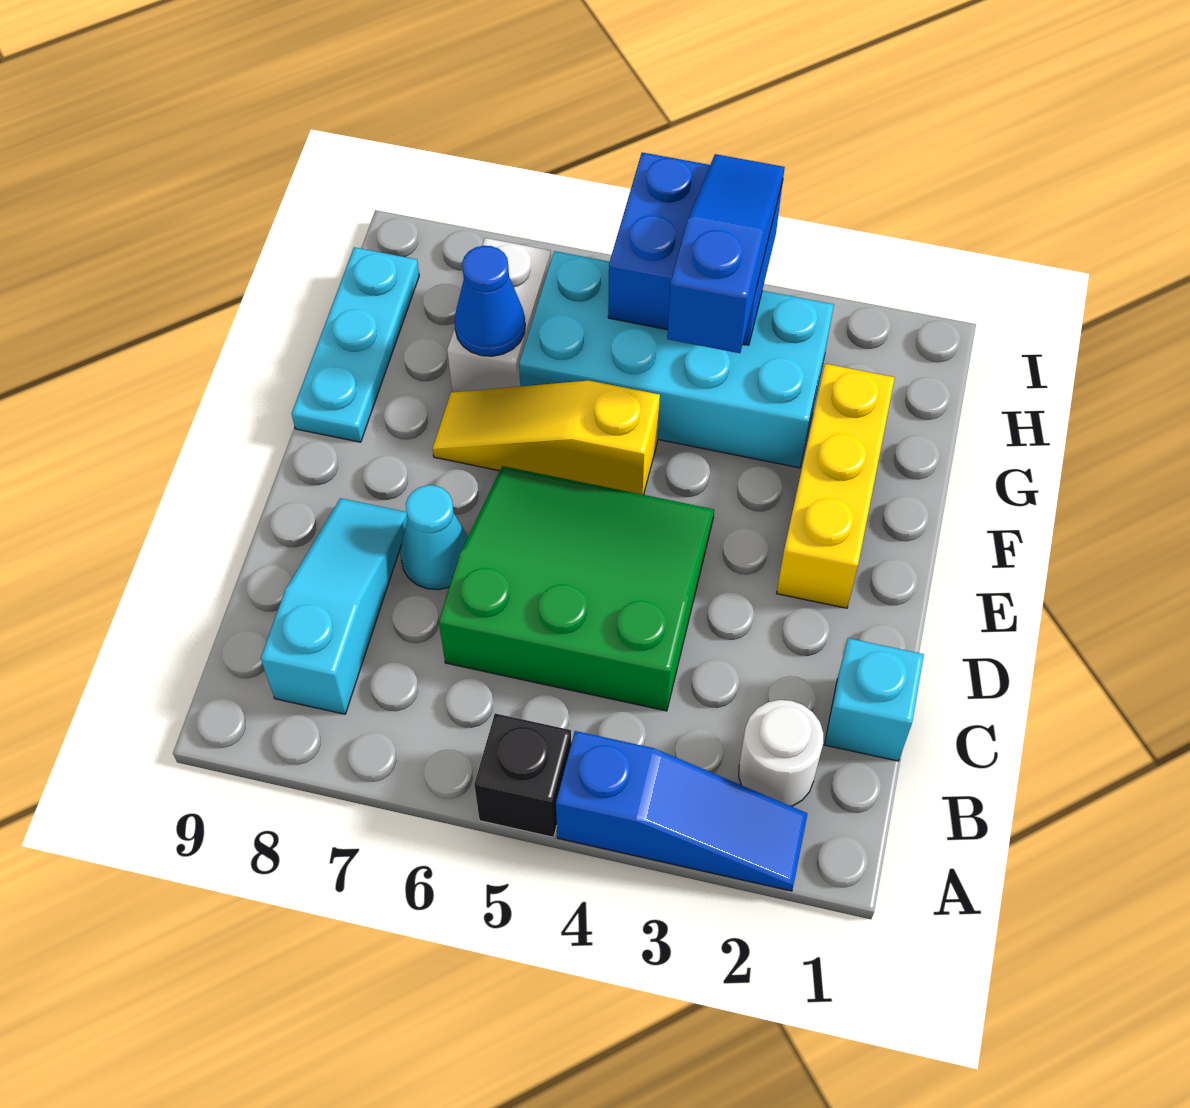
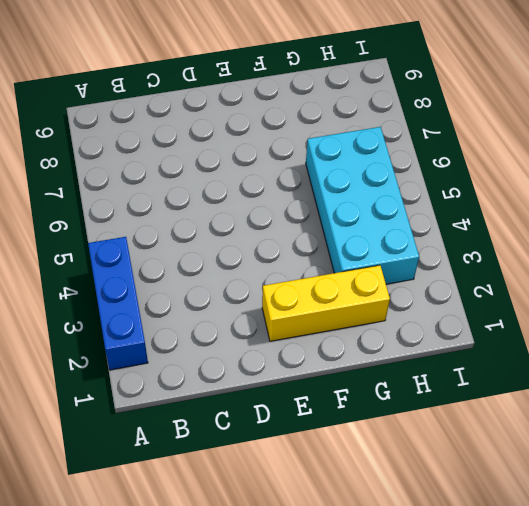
blue 1x3 brick [88,237,148,370] -> blue 1x3 slope [556,731,807,891]
none -> black 1x1 brick [474,713,571,837]
none -> white 1x1 round brick [739,700,823,806]
none -> cyan 1x3 slope [261,498,408,714]

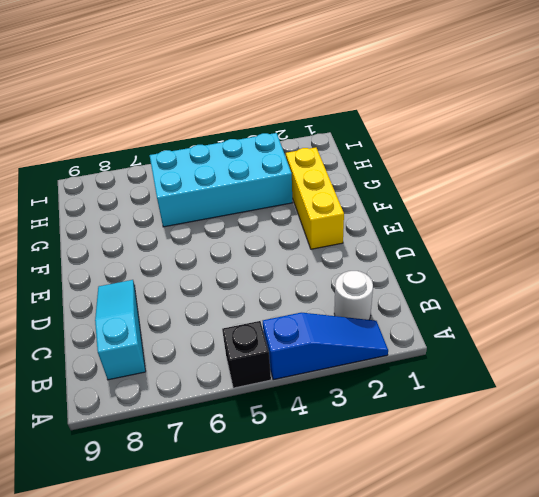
none -> cyan 1x1 brick [825,638,924,761]
none -> green 3x3 slope [439,466,714,711]
none -> cyan 1x1 cone [400,485,468,590]

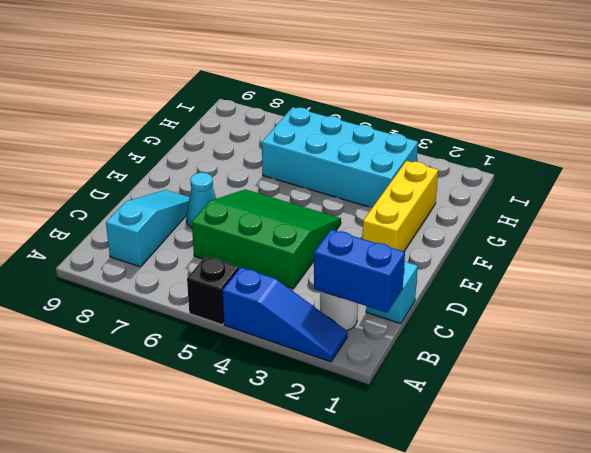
blue 1x2 brick [314,229,405,313] -> none
none -> yellow 1x3 slope [433,381,660,495]
none -> cyan 1x3 plate [292,247,419,442]
none -> white 1x2 brick [447,238,551,392]

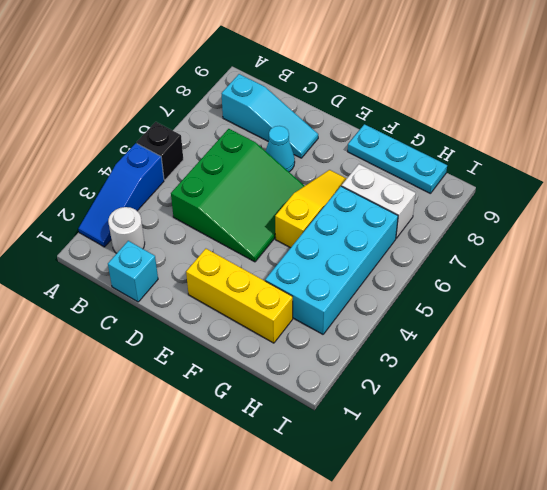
none -> blue 1x1 cone [454,246,525,356]
none -> blue 2x2 brick [608,152,783,345]
none -> blue 1x3 slope [667,154,785,353]

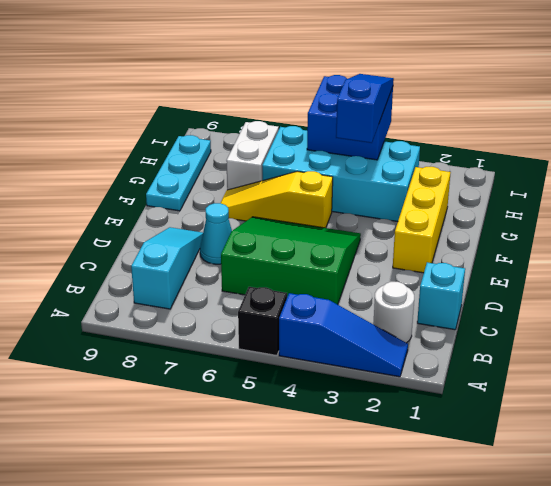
none -> blue 1x1 cone [454,246,525,356]

